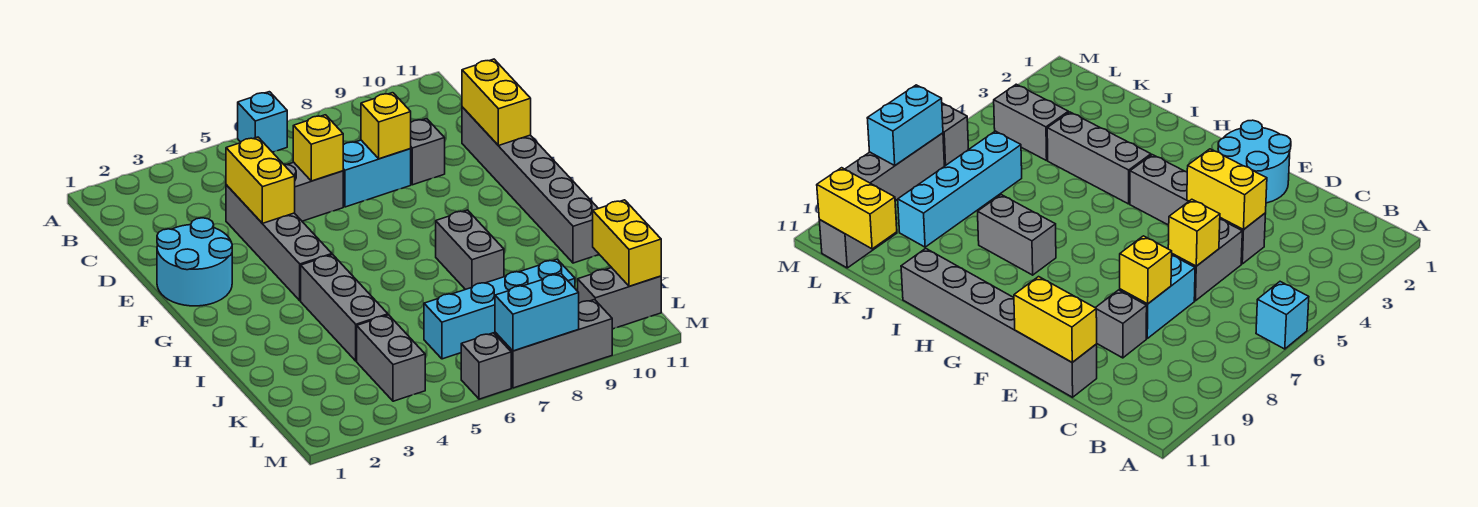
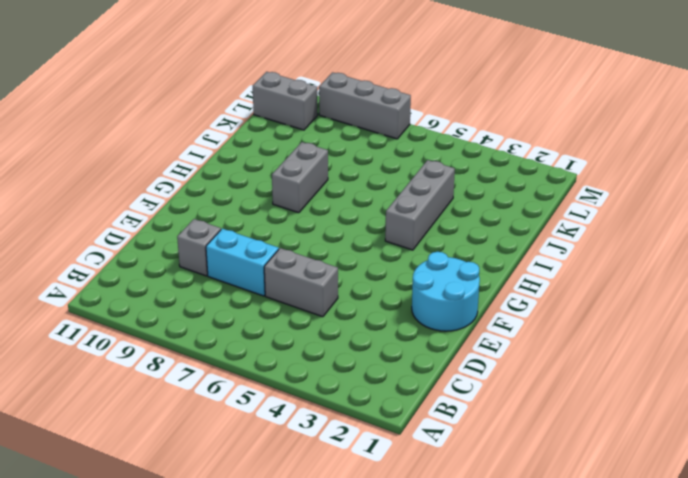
none -> cyan 1x1 brick [238,92,287,152]
none -> grey 1x4 brick [226,185,332,301]
none -> grey 1x6 brick [462,107,599,263]

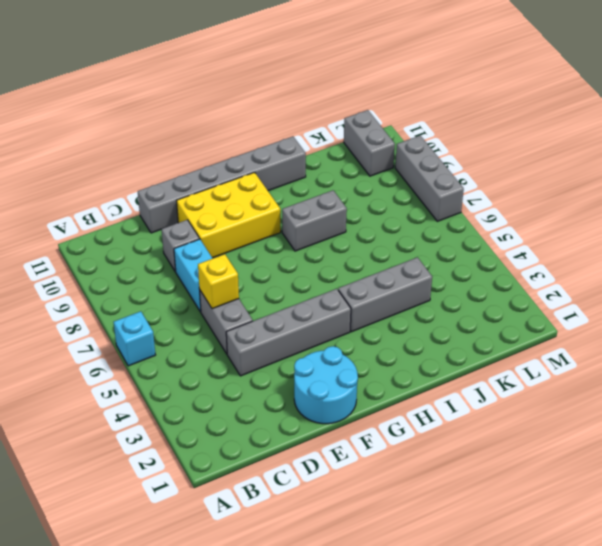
yellow 2x3 brick [177,172,281,258] -> none
none -> grey 1x2 brick [357,315,425,401]
none -> cyan 1x4 brick [424,259,575,359]
none -> grey 1x1 brick [461,333,511,399]

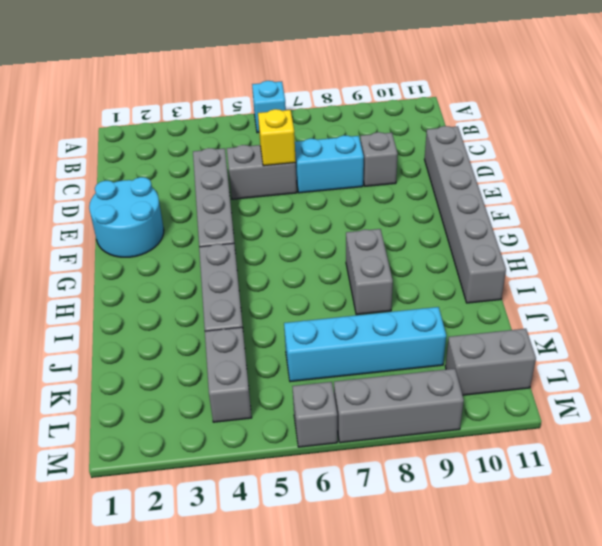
none -> yellow 1x2 brick [226,137,295,223]
none -> yellow 1x1 brick [361,93,411,159]
none -> yellow 1x2 brick [462,59,531,146]

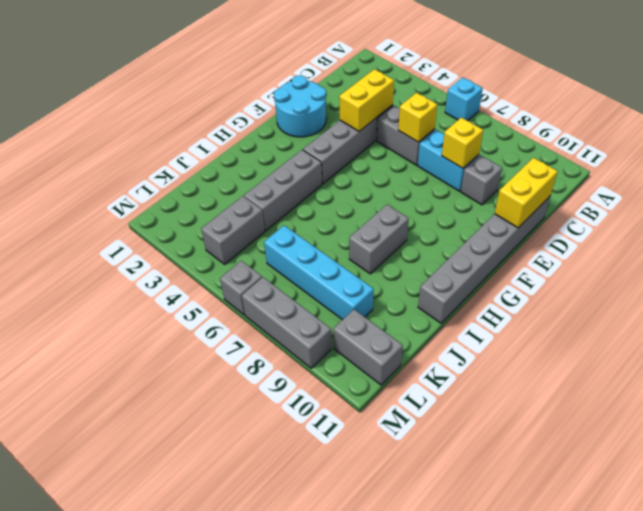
none -> yellow 1x2 brick [593,200,661,286]
none -> cyan 1x2 brick [495,274,579,351]

